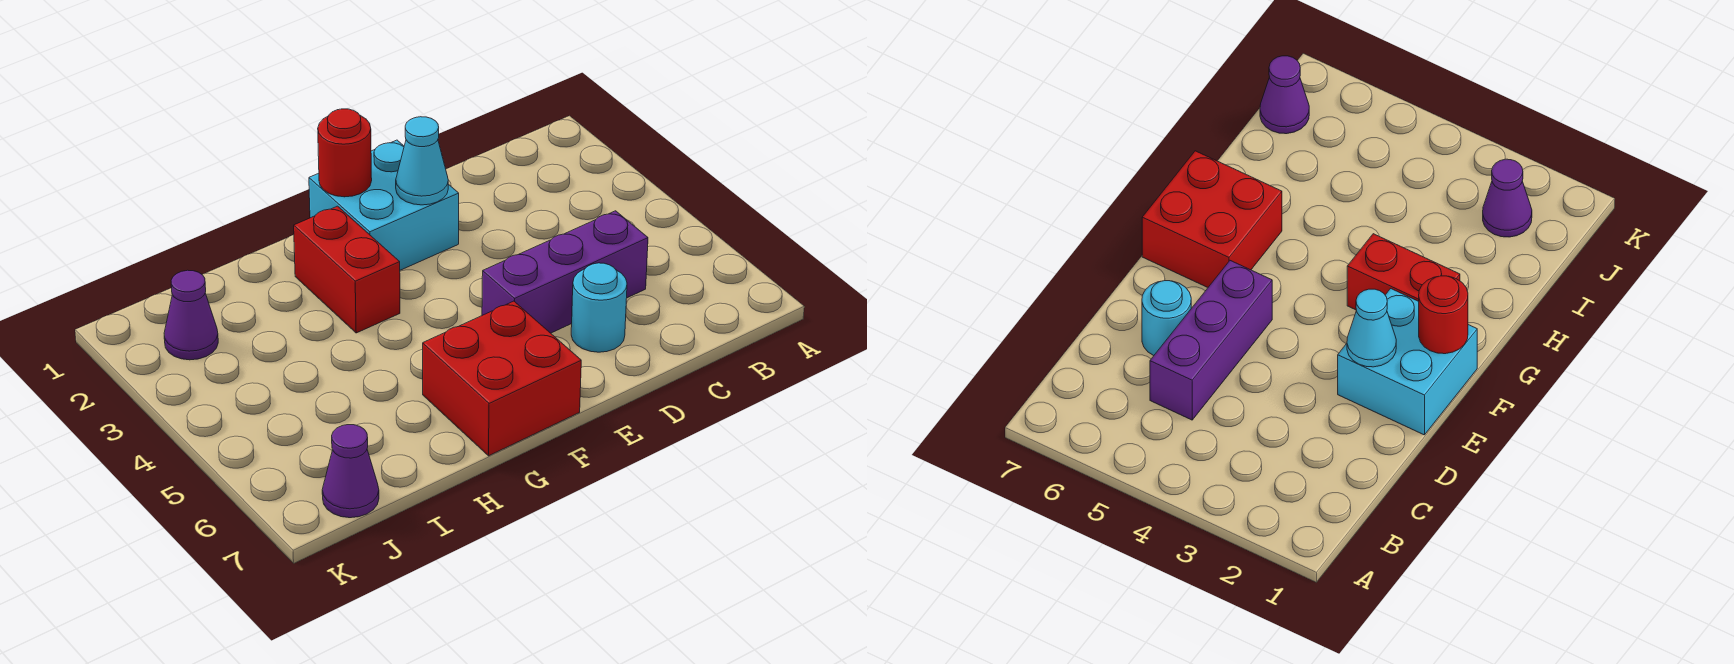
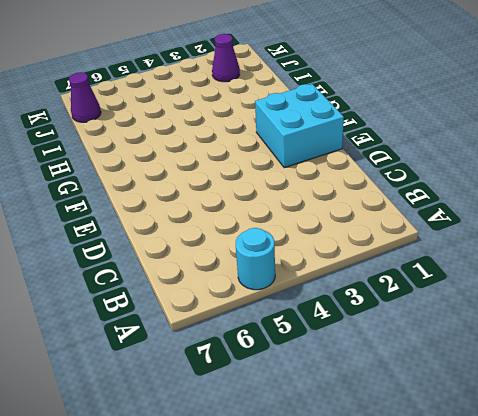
cyan 1x1 round brick [236,228,275,290] -> cyan 1x1 round brick moved to [571,263,627,352]
none -> purple 1x3 brick [482,211,648,333]
none -> red 2x2 brick [423,301,581,456]

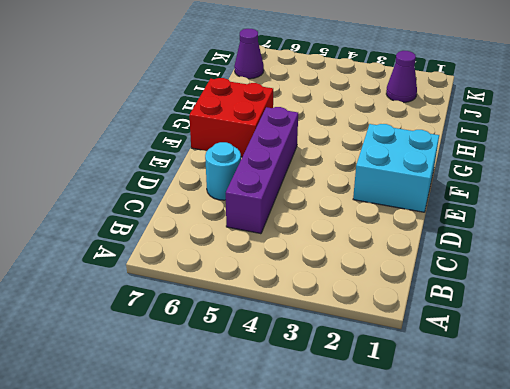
purple 1x4 brick [226,107,298,234] -> purple 1x3 brick [482,211,648,333]
none -> red 1x2 brick [294,206,400,333]
none -> cyan 1x1 cone [396,117,448,205]

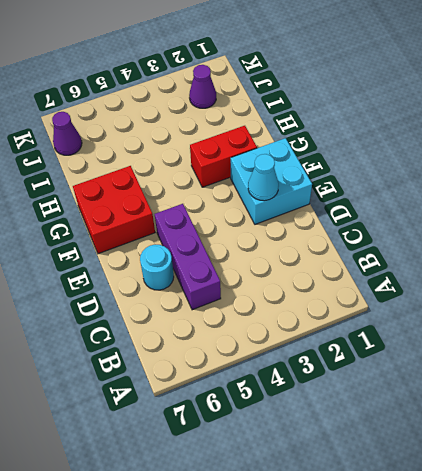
none -> red 1x1 round brick [318,109,372,197]

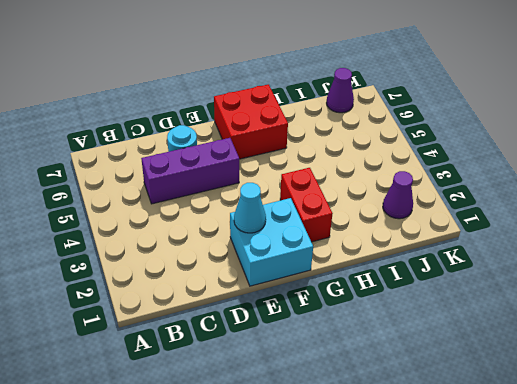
none -> red 1x1 round brick [318,109,372,197]

